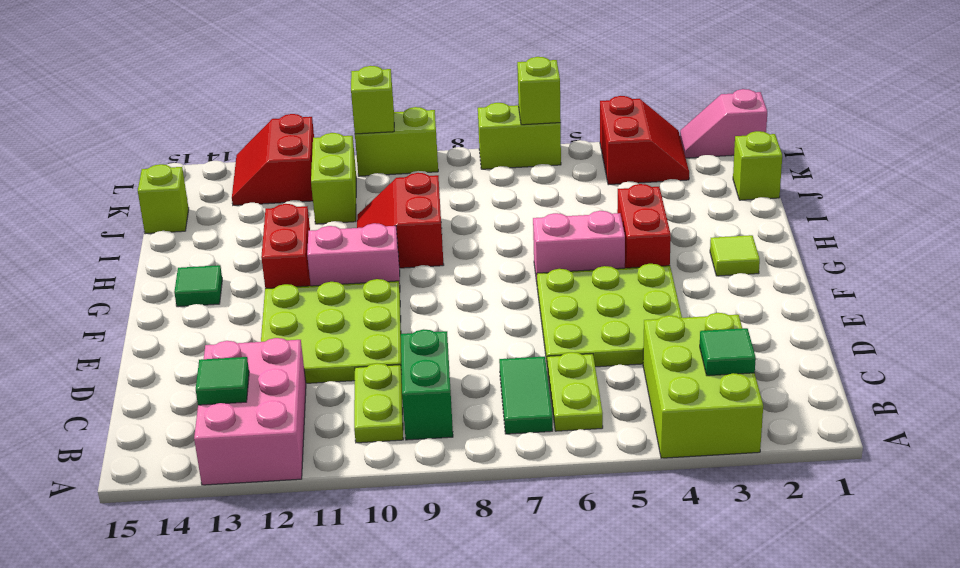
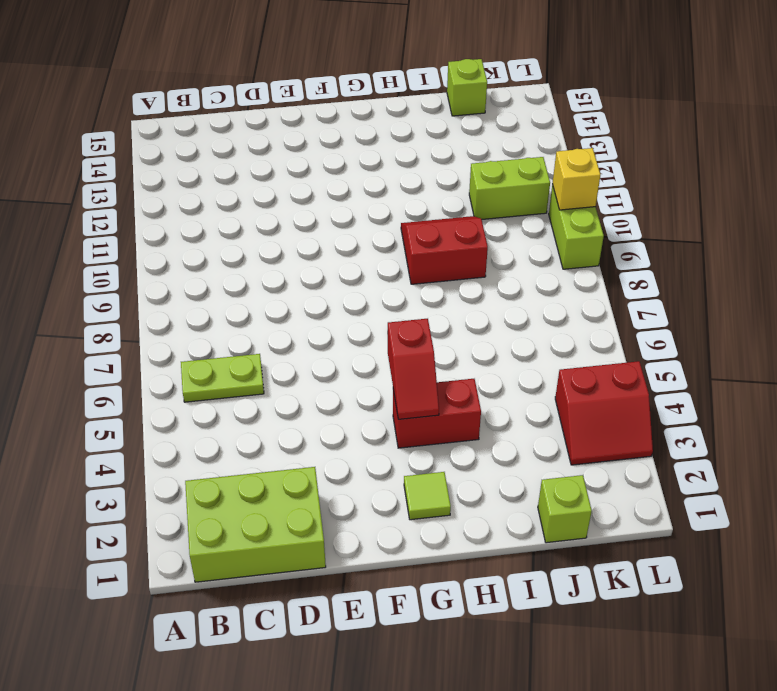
lime 2x3 brick [185,467,326,582] -> lime 2x3 brick moved to [643,313,763,458]
red 1x2 slope [388,319,439,419] -> none
yellow 1x1 brick [552,148,600,210] -> lime 1x1 brick [351,66,394,134]
none -> pink 2x3 brick [194,338,306,485]
none -> green 1x2 tile [499,356,553,434]
none -> green 1x2 brick [401,329,453,440]

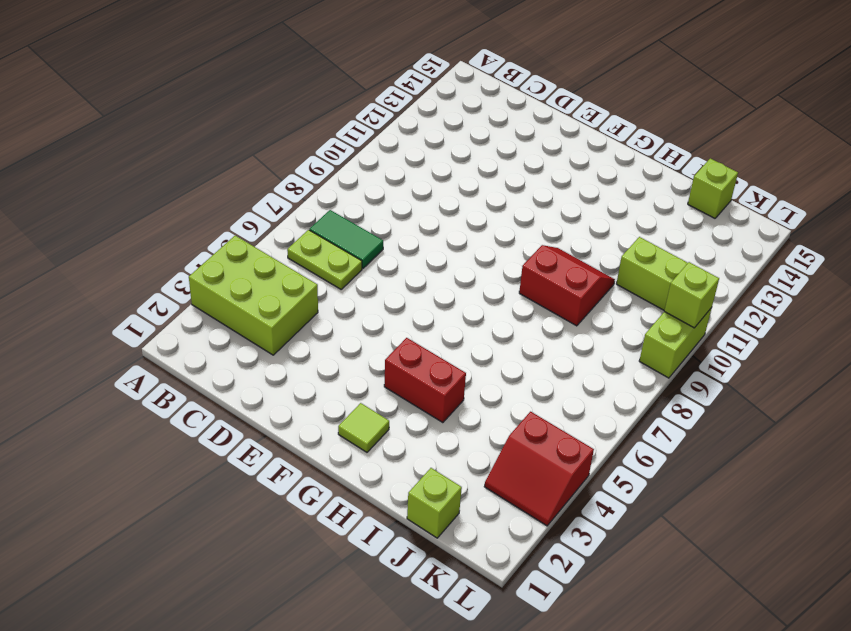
none -> pink 2x3 brick [194,338,306,485]
none -> green 1x2 brick [401,329,453,440]
none -> lime 1x2 plate [354,363,403,443]

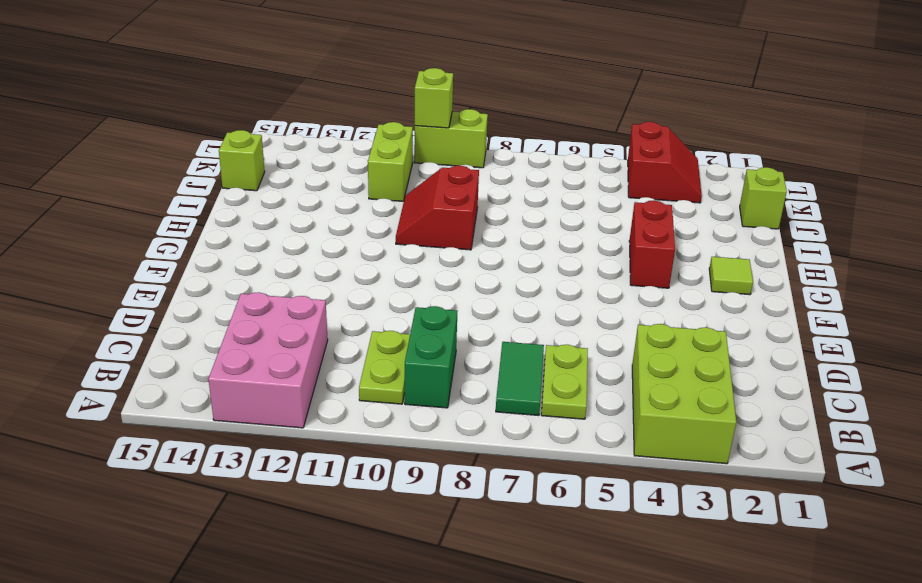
none -> lime 3x3 plate [537,264,682,369]
none -> lime 3x3 plate [261,279,402,383]
none -> pink 1x2 brick [533,211,625,282]

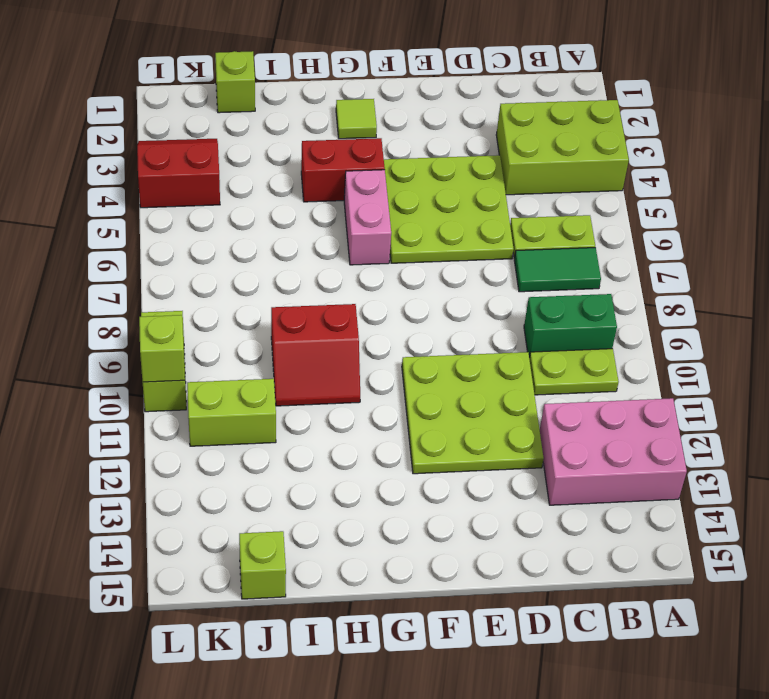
none -> pink 1x2 brick [307,223,400,288]
none -> red 1x2 brick [261,204,311,289]
none -> green 1x1 tile [174,265,222,307]

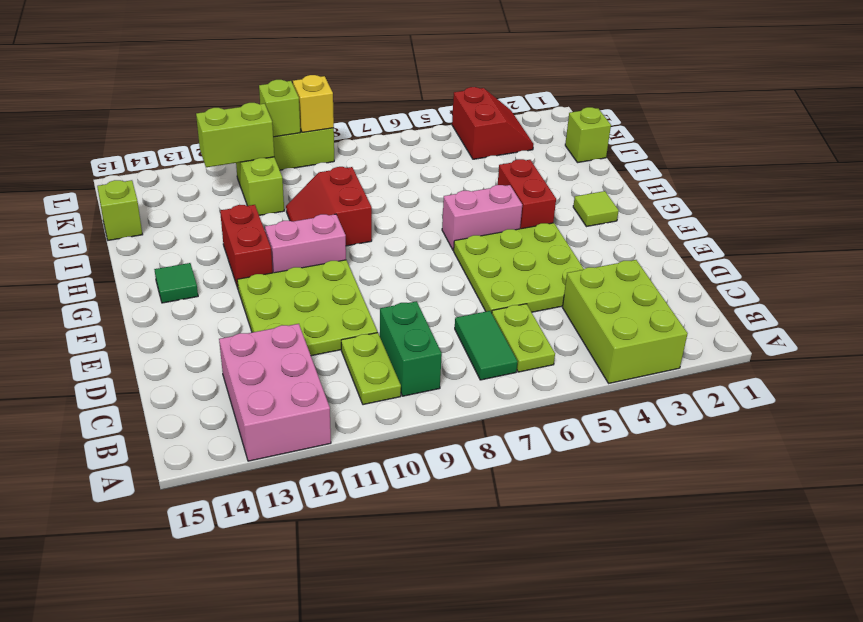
lime 1x2 brick [196,103,274,167] -> lime 1x2 brick moved to [478,103,561,169]
yellow 1x1 brick [293,75,334,132] -> none
none -> red 2x2 slope [232,114,314,205]
none -> pink 1x2 slope [680,89,767,158]
none -> green 1x1 tile [700,328,756,376]

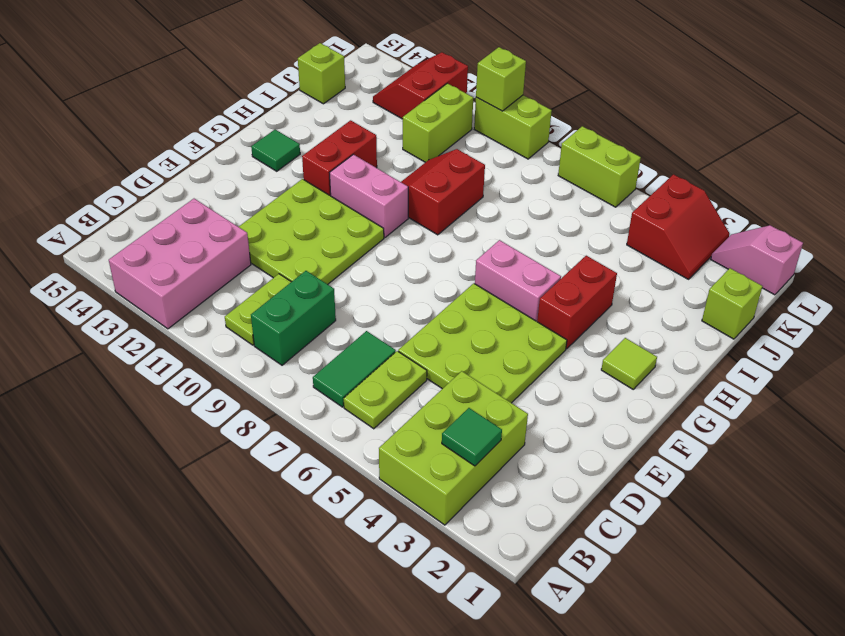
none -> green 1x1 tile [196,357,249,405]
none -> lime 1x1 brick [517,57,561,125]

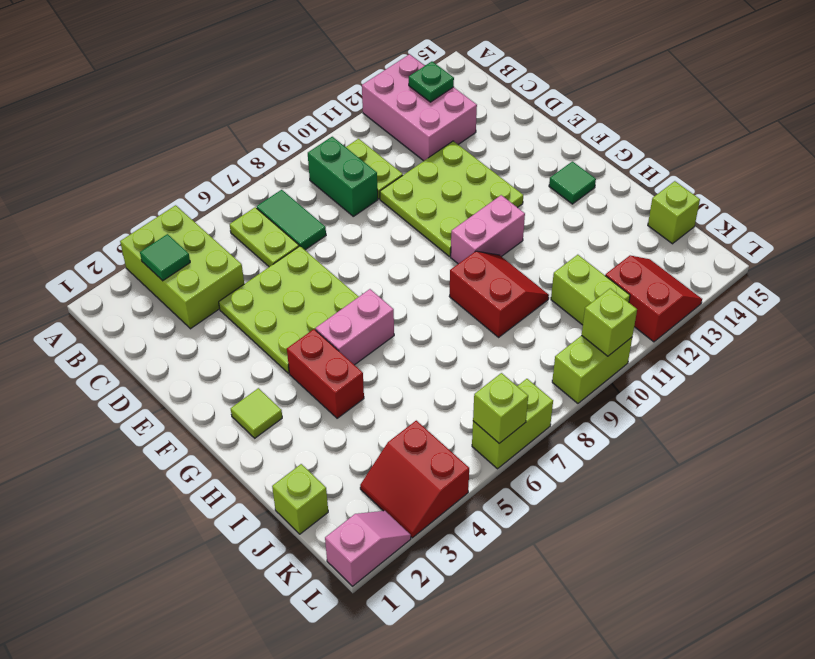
green 1x1 plate [409,62,454,102] -> green 1x1 tile [196,357,249,405]
none -> red 1x2 brick [261,204,311,289]

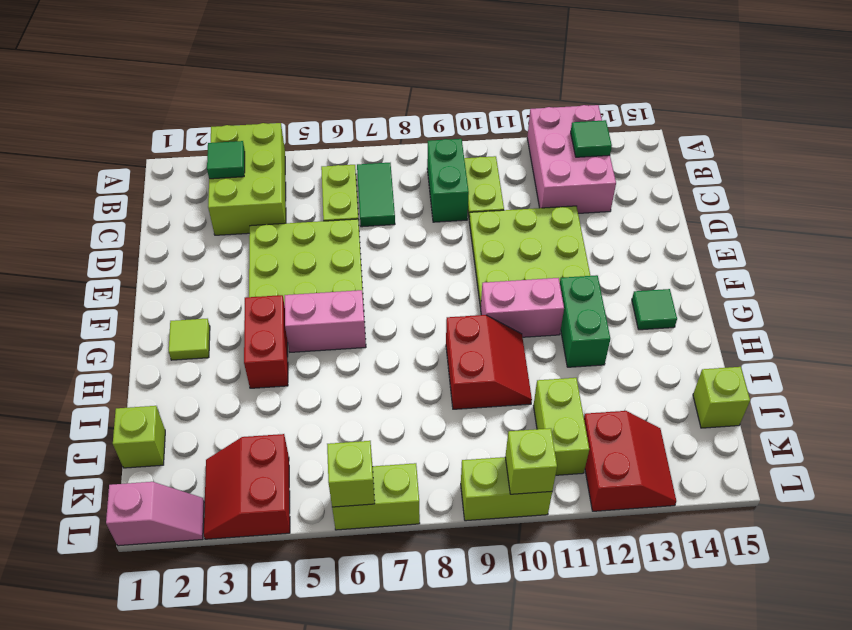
green 1x2 brick [560,275,610,367] -> red 1x2 brick [261,204,311,289]

